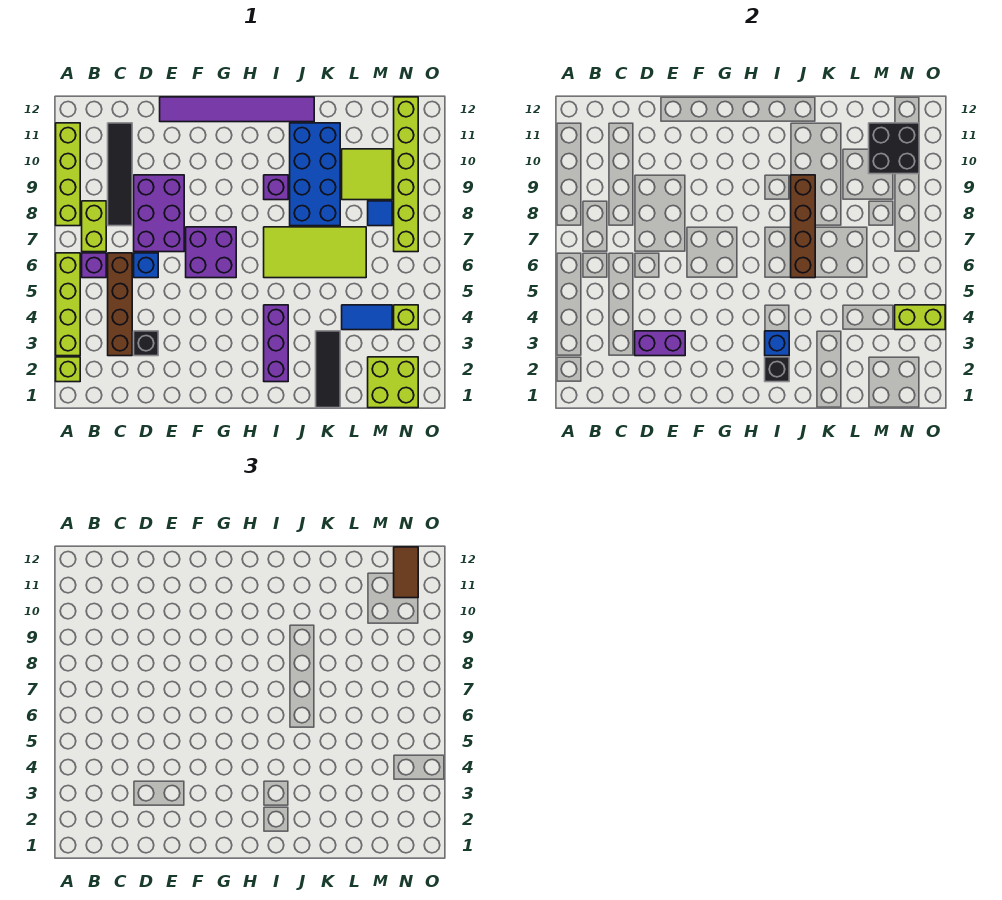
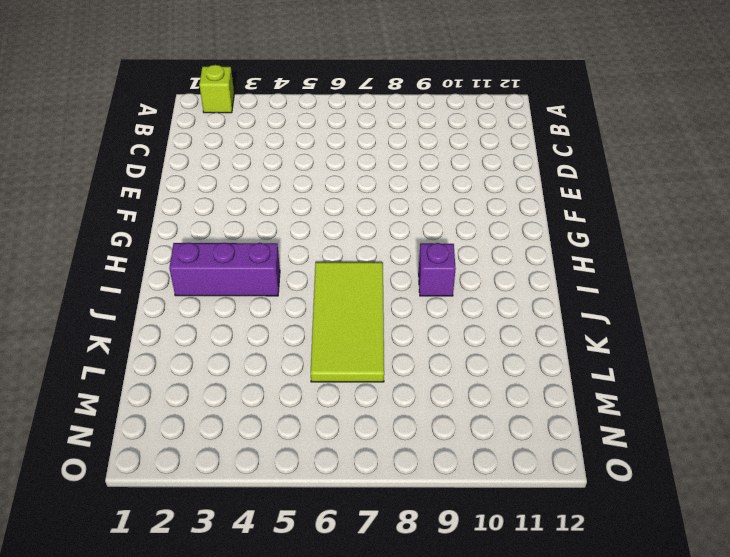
none -> lime 1x4 brick [56,253,80,356]
none -> lime 1x4 brick [56,123,80,226]
none -> purple 1x1 brick [82,253,106,278]
none -> lime 1x2 brick [82,201,106,252]

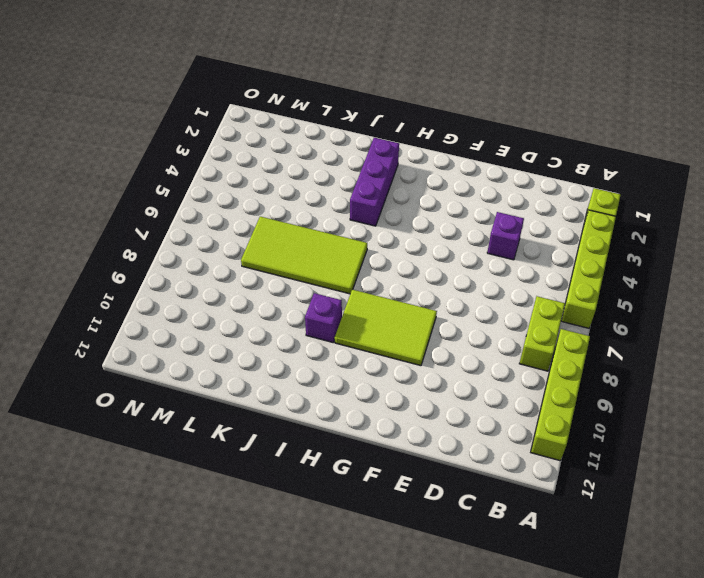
purple 1x1 brick [487,212,524,260] -> purple 1x1 brick moved to [82,253,106,278]
lime 2x3 tile [335,290,437,366] -> none
none -> brown 1x4 brick [108,253,132,356]
none -> black 1x4 tile [108,123,132,226]
none -> black 1x1 brick [134,331,158,356]
none -> blue 1x1 brick [134,253,158,278]

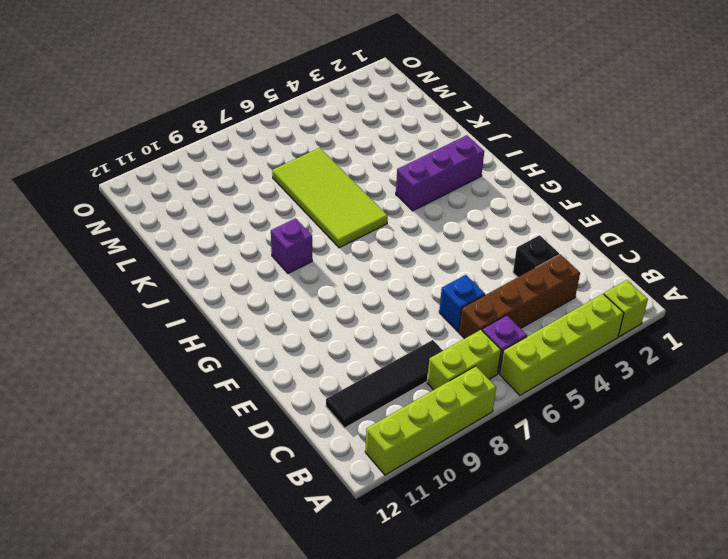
none -> purple 2x3 brick [134,175,184,252]
none -> purple 1x6 tile [160,97,314,122]
none -> purple 2x2 brick [186,227,236,278]
none -> blue 2x4 brick [290,123,340,226]

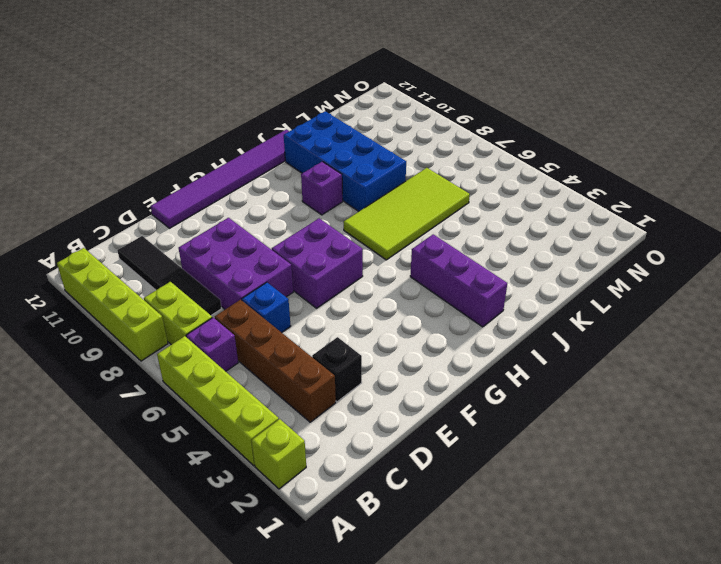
none -> black 1x3 tile [316,331,340,408]
none -> blue 1x2 tile [342,305,392,330]
none -> lime 2x2 tile [342,149,392,200]
none -> lime 2x2 brick [368,357,418,408]

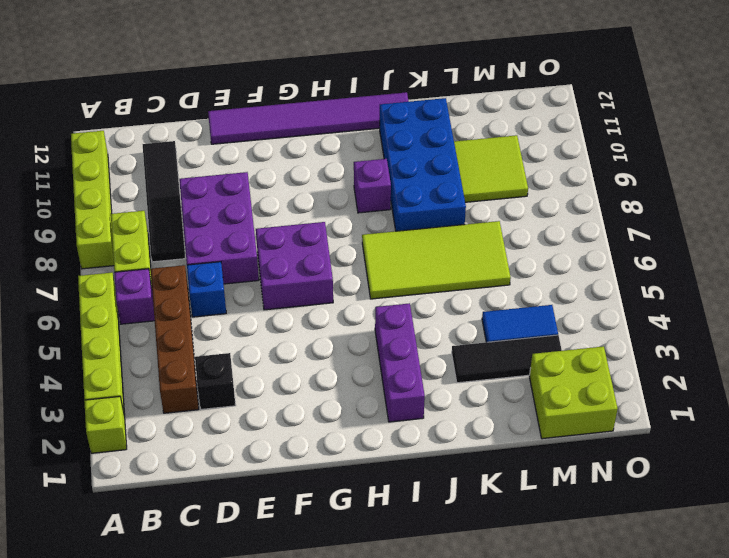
black 1x3 tile [452,335,562,383] -> black 1x3 tile turned to [316,331,340,408]
none -> blue 1x1 tile [368,201,392,226]
none -> lime 1x1 brick [394,305,418,330]
none -> lime 1x6 brick [394,97,418,252]
none -> purple 1x2 brick [635,331,685,356]

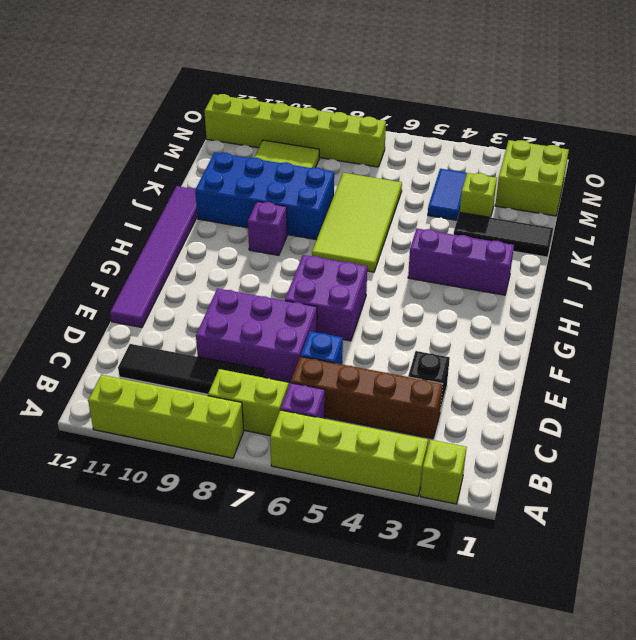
lime 1x1 brick [460,173,497,217] -> lime 1x1 brick moved to [394,305,418,330]
none -> blue 1x1 tile [368,201,392,226]
none -> purple 1x2 brick [635,331,685,356]
none -> black 1x1 brick [765,357,789,382]
none -> blue 1x1 brick [765,331,789,356]

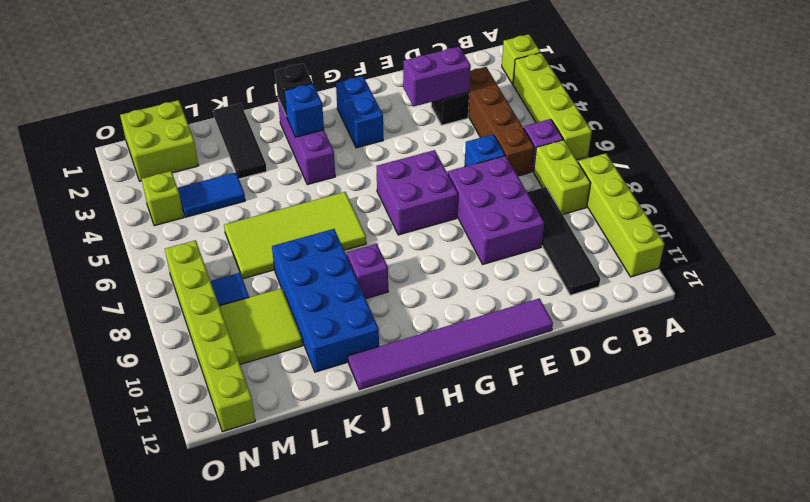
blue 1x2 brick [336,76,383,148] -> none
none -> brown 1x4 brick [791,175,815,278]
none -> black 2x2 brick [869,123,919,174]
none -> lime 1x2 brick [895,305,945,330]
none -> brown 1x2 tile [394,547,418,598]

